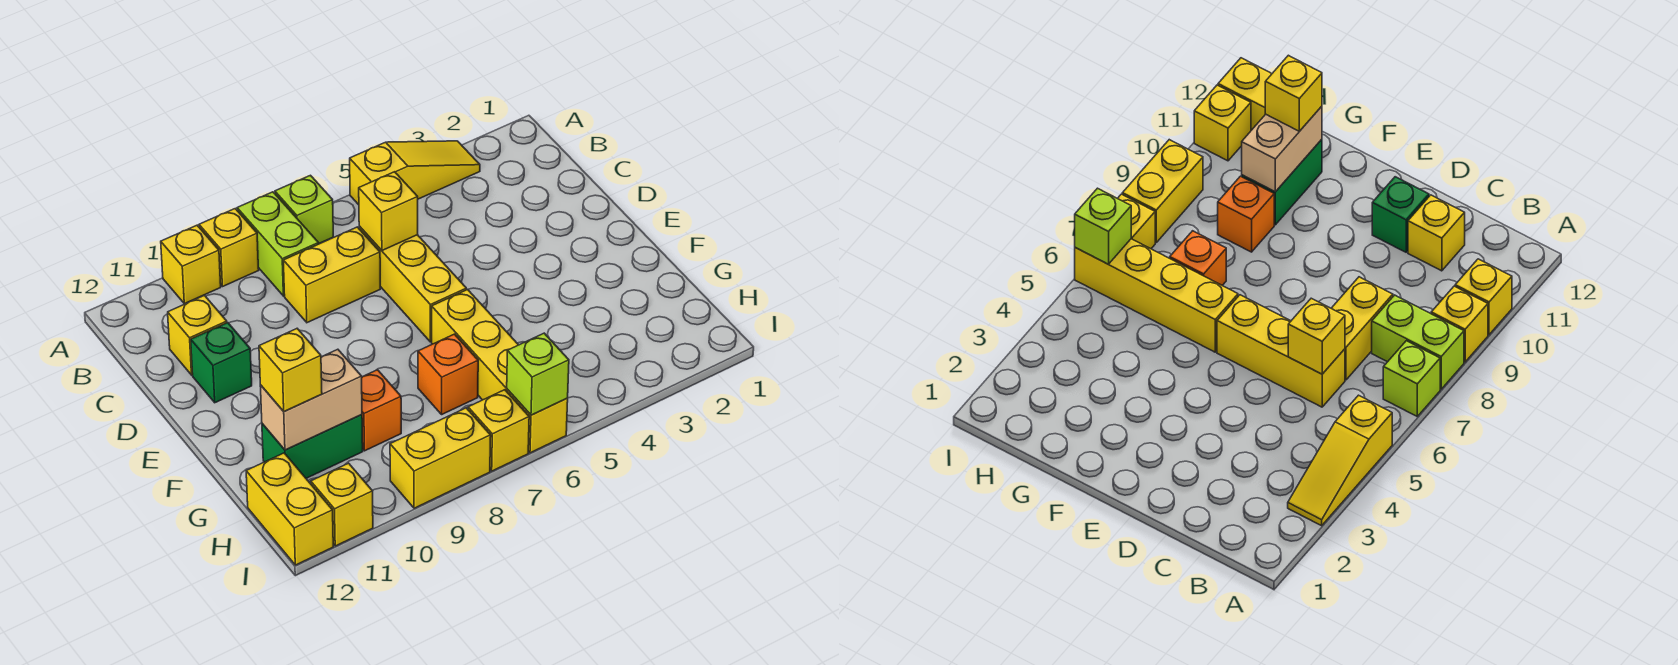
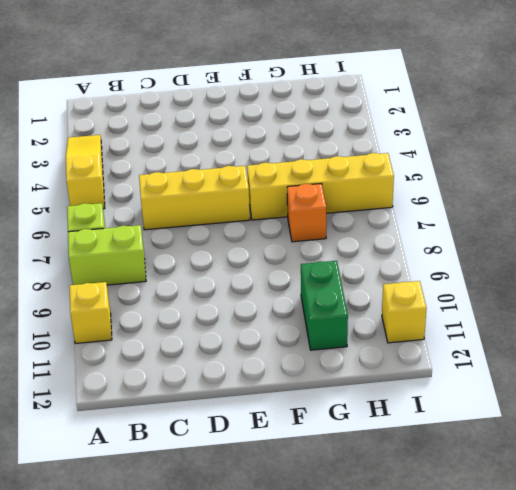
none -> yellow 1x1 brick [199,209,259,286]
none -> yellow 1x2 brick [283,227,380,323]
none -> yellow 1x1 brick [168,296,227,375]

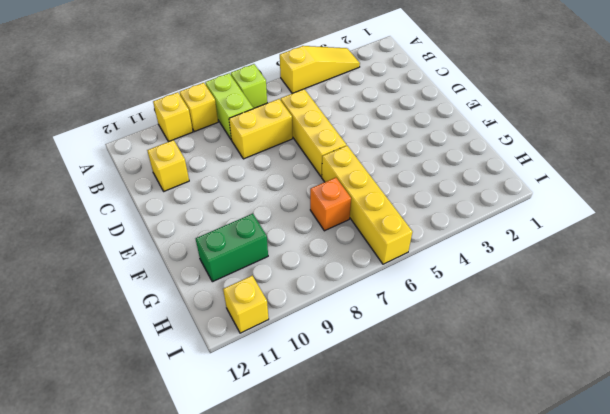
none -> green 1x1 brick [191,323,252,403]
none -> orange 1x1 brick [362,370,401,451]
none -> yellow 1x2 brick [246,453,333,565]

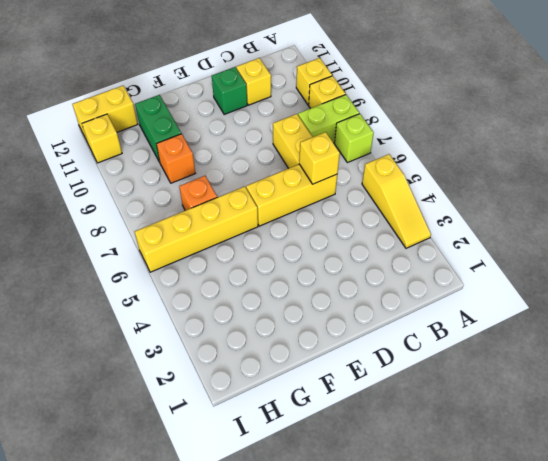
none -> yellow 1x1 brick [468,390,529,471]
none -> yellow 1x2 brick [390,408,491,508]
none -> tan 1x2 brick [260,349,362,450]

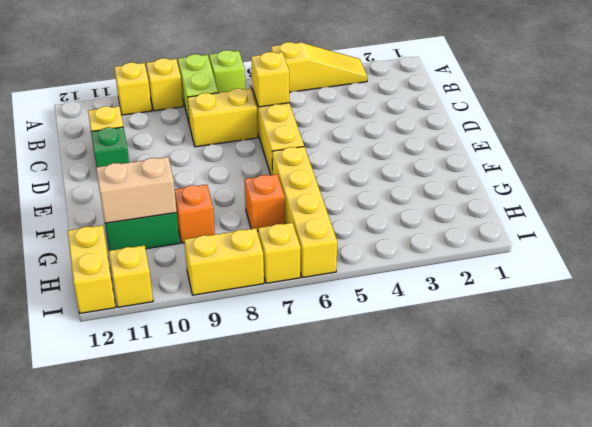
none -> lime 1x1 brick [507,333,569,415]
none -> yellow 1x1 brick [259,329,322,412]

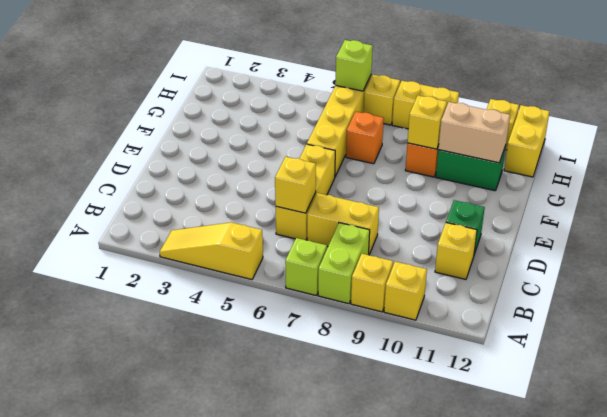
yellow 1x1 brick [407,96,447,149] -> yellow 1x1 brick moved to [259,329,322,412]

